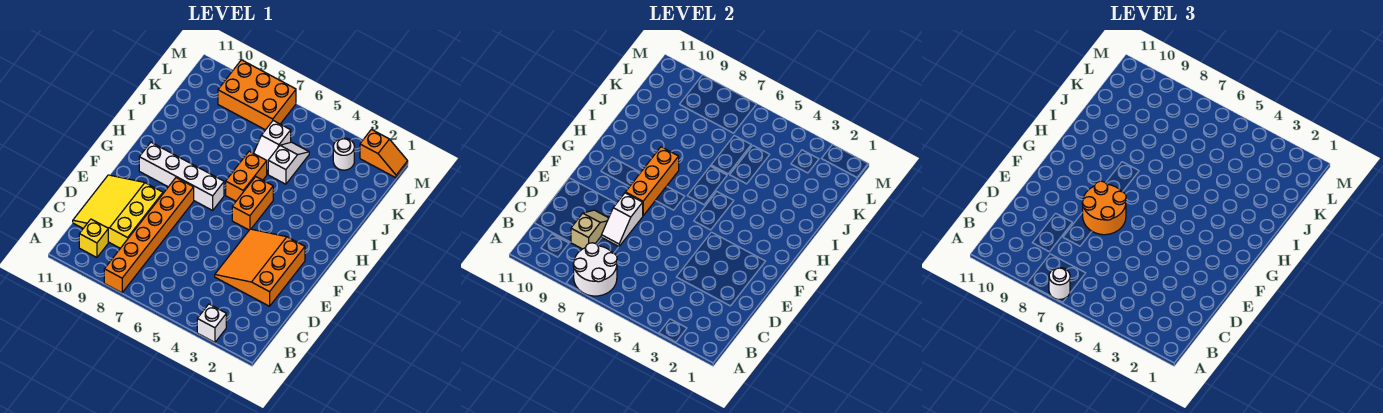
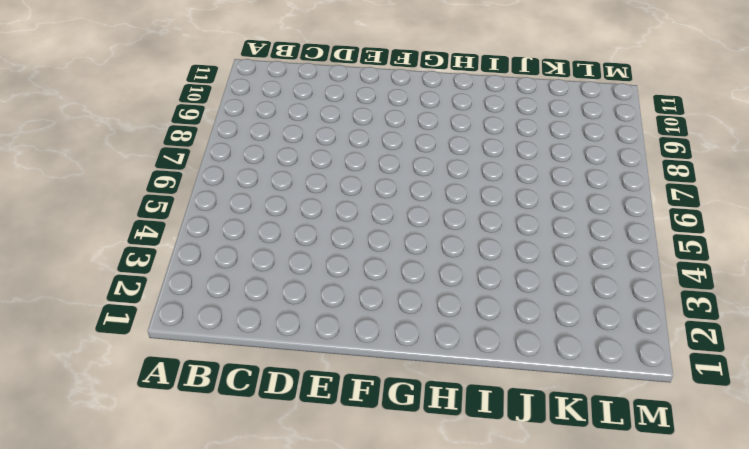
none -> white 1x1 brick [197,304,226,342]
none -> orange 1x6 brick [104,178,194,293]
none -> yellow 1x1 brick [79,219,108,257]

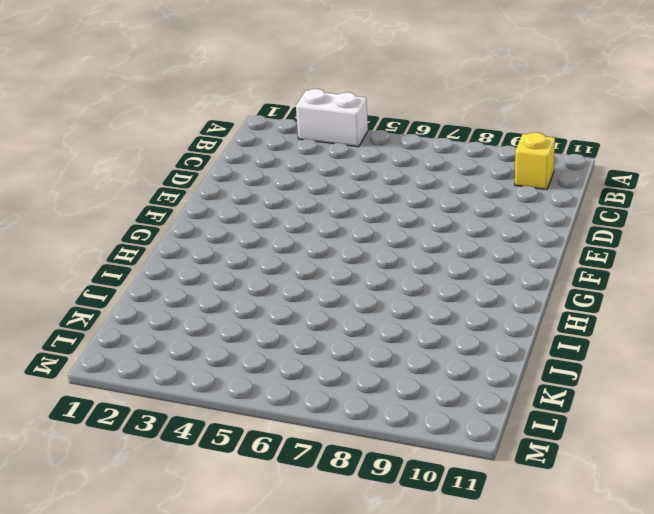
white 1x2 brick [296,89,368,147] -> white 1x1 brick [197,304,226,342]
none -> orange 1x6 brick [104,178,194,293]
none -> yellow 3x3 slope [73,175,163,248]
none -> orange 3x3 slope [215,229,305,306]

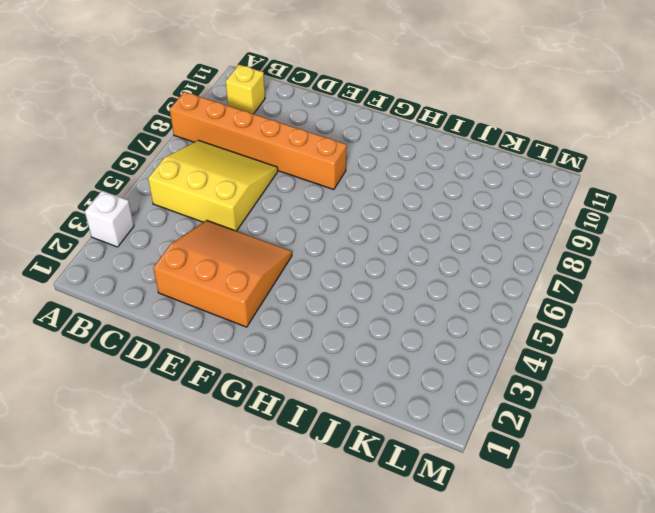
yellow 3x3 slope [148,140,278,231] -> yellow 3x3 slope moved to [73,175,163,248]
none -> orange 1x2 brick [232,177,273,230]
none -> white 1x4 brick [139,142,224,210]
none -> orange 1x2 brick [226,151,267,201]

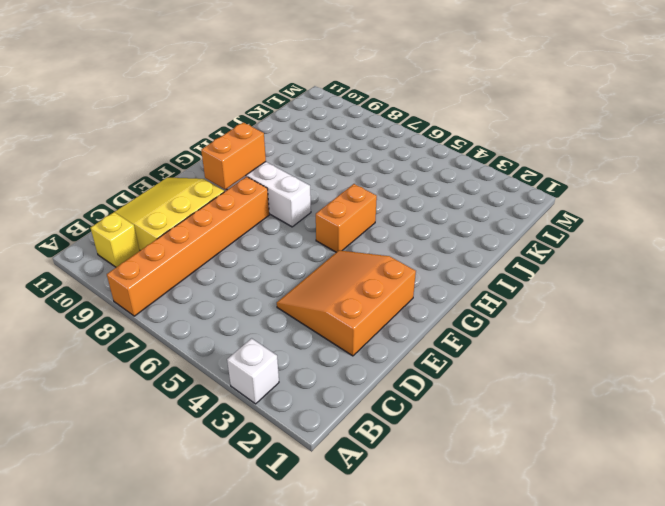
orange 1x2 brick [201,122,266,189] -> orange 1x2 brick moved to [226,151,267,201]
none -> white 1x2 slope [268,142,309,184]
none -> white 1x2 slope [254,121,291,174]
none -> white 1x1 round brick [333,138,354,170]

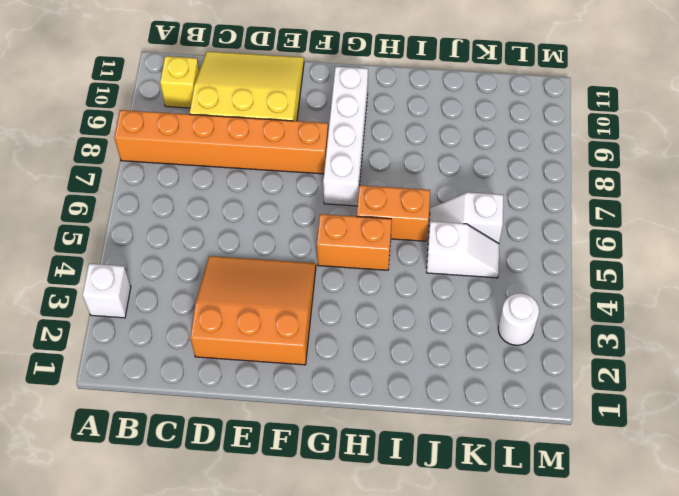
none -> orange 2x3 brick [218,60,296,130]
none -> orange 1x2 slope [360,130,408,178]
none -> white 2x2 round brick [573,243,617,296]

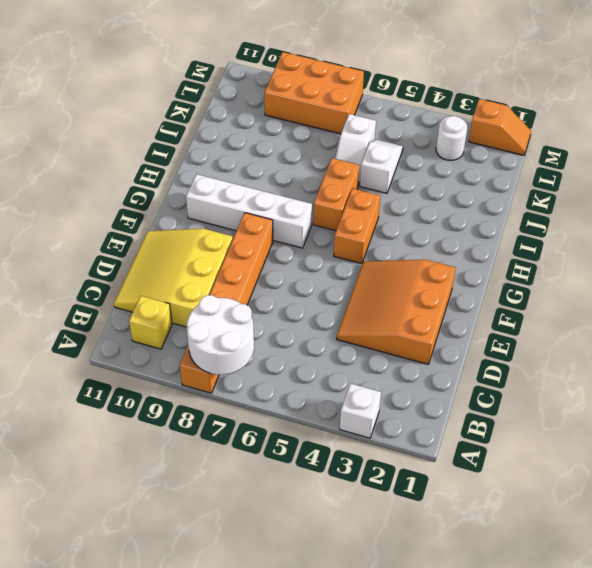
none -> tan 1x2 slope [571,210,609,249]
none -> white 1x2 slope [601,193,643,246]
none -> orange 1x3 brick [625,147,679,216]

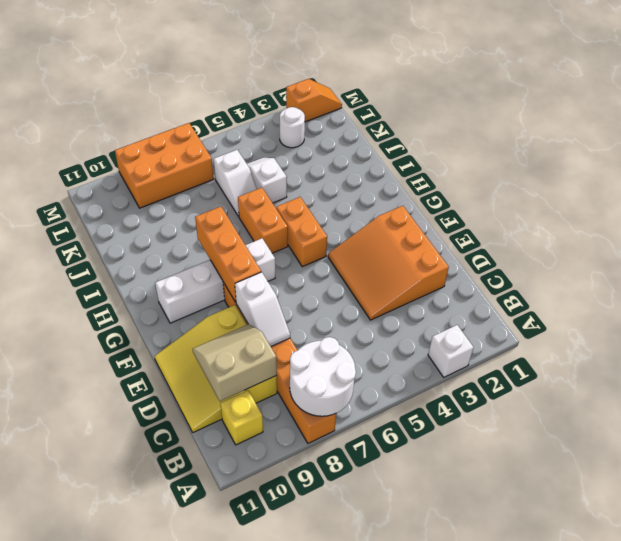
tan 2x2 slope [193,324,277,401] -> tan 1x2 slope [571,210,609,249]
none -> white 1x1 round brick [1049,268,1070,299]
none -> orange 2x2 round brick [1082,181,1126,235]

